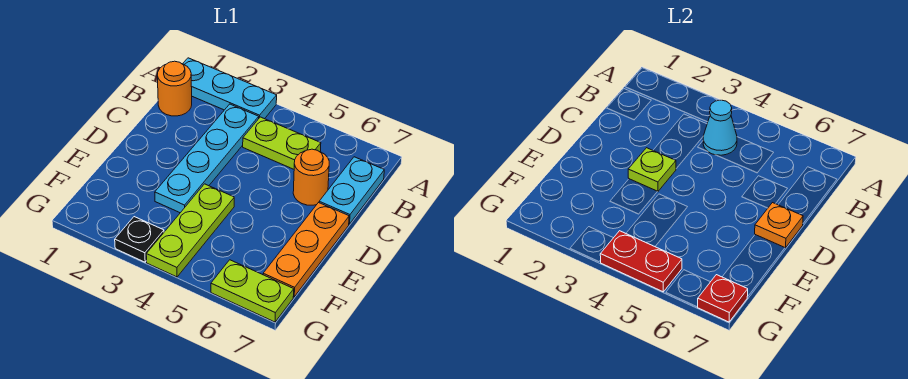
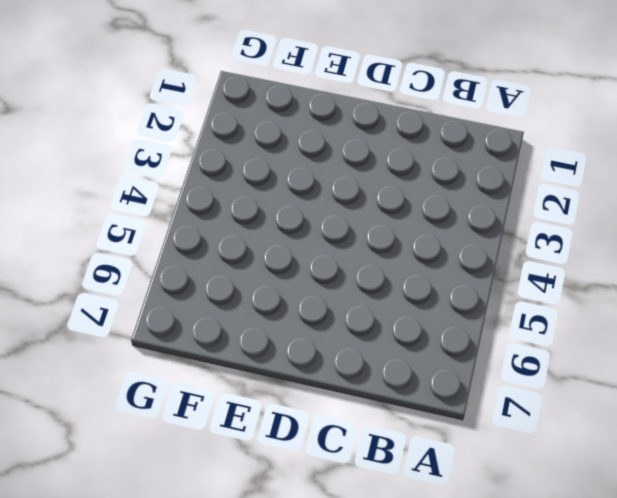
none -> cyan 1x3 plate [183,58,277,119]
none -> orange 1x1 round brick [157,61,192,116]
none -> cyan 1x4 plate [155,104,259,213]

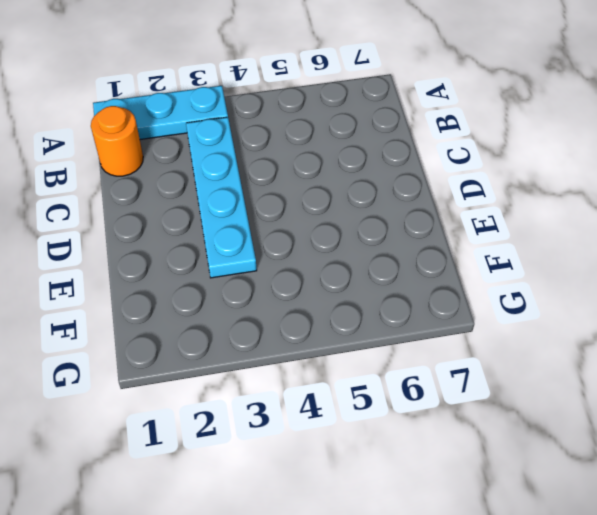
none -> lime 1x2 plate [243,117,321,169]
none -> cyan 1x2 plate [319,157,384,224]
none -> orange 1x1 round brick [293,149,329,205]

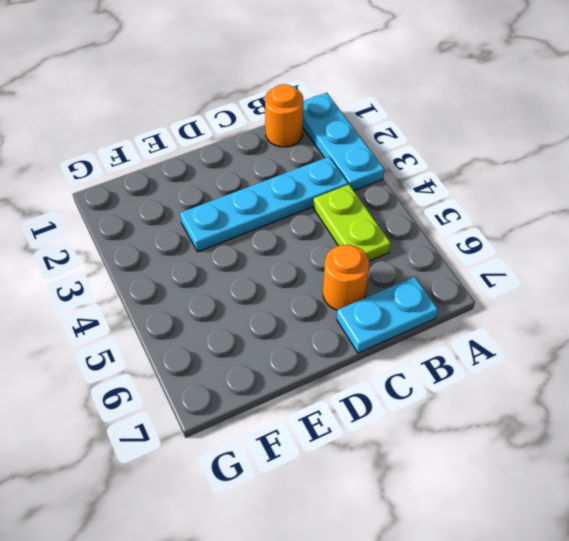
none -> orange 1x3 plate [263,203,349,297]
none -> lime 1x3 plate [146,184,234,277]
none -> black 1x1 plate [115,217,164,262]

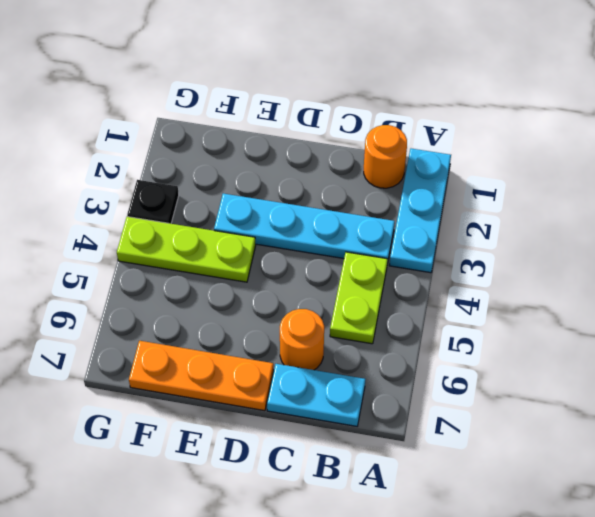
none -> lime 1x2 plate [211,260,294,322]
none -> cyan 1x1 cone [703,100,737,155]
none -> lime 1x1 plate [628,148,676,192]

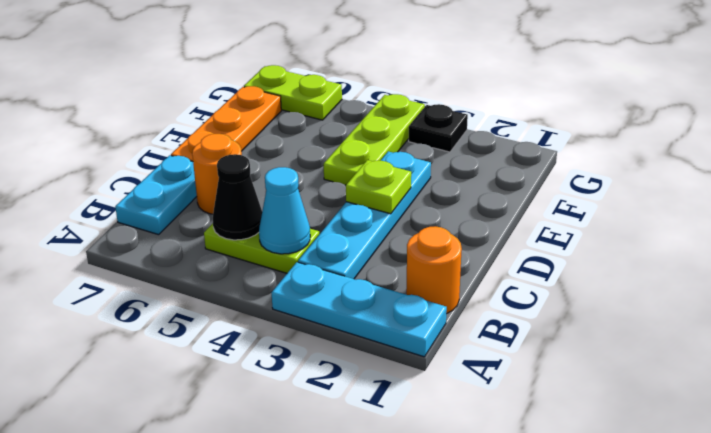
black 1x1 cone [213,154,262,240] -> none
none -> orange 1x1 plate [755,203,803,248]
none -> red 1x2 plate [600,231,682,292]
none -> red 1x1 plate [698,275,748,322]

